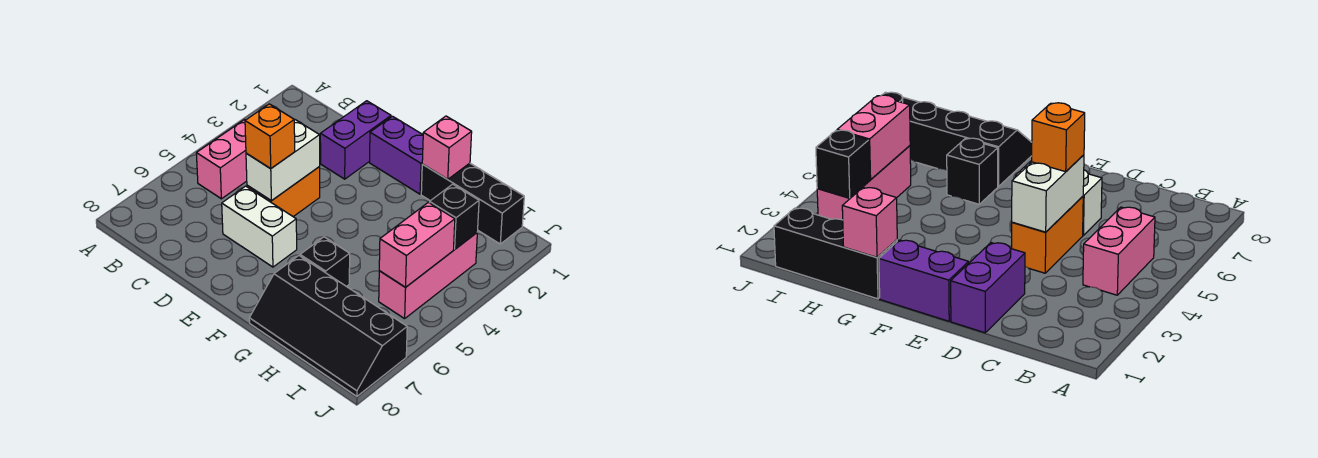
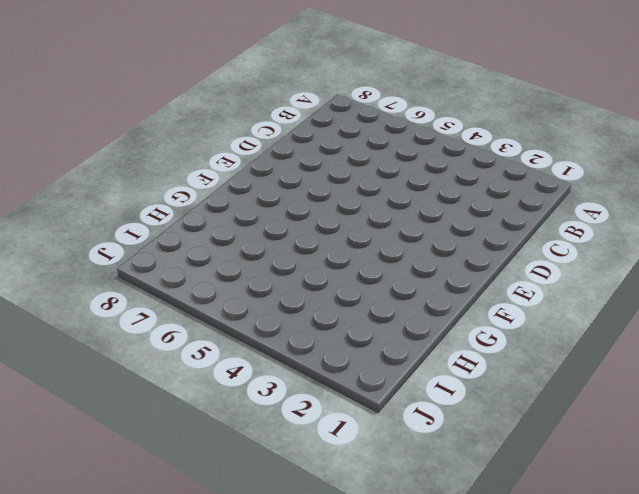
none -> pink 1x2 brick [196,120,247,199]
none -> purple 1x2 brick [320,101,391,179]
none -> orange 1x2 brick [247,167,320,217]

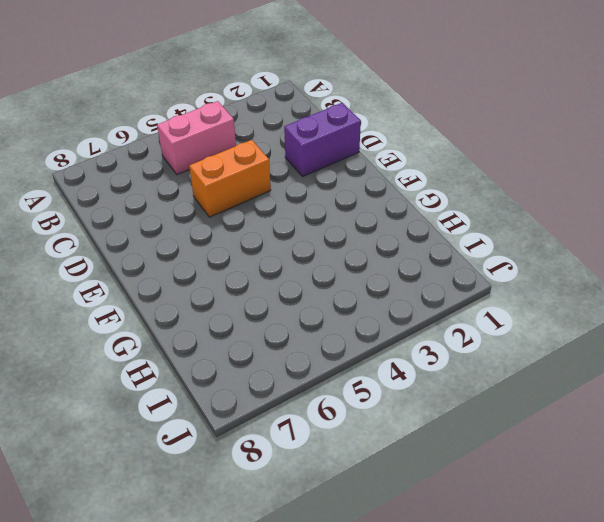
none -> white 1x2 brick [222,186,297,267]
none -> purple 1x2 brick [370,116,423,194]
none -> black 1x3 brick [421,163,524,244]

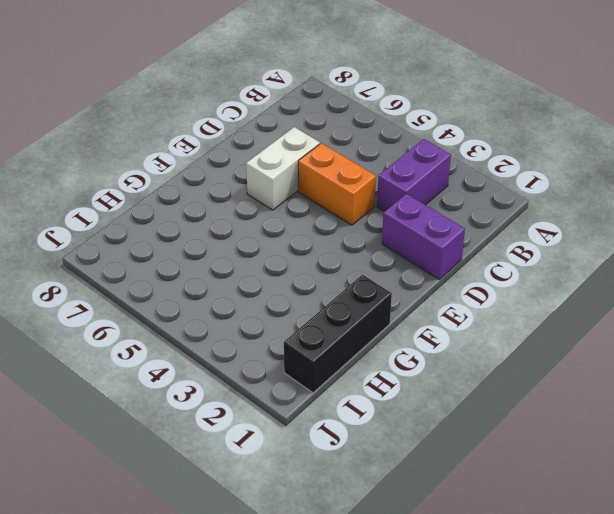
purple 1x2 brick [377,139,451,211] -> purple 1x2 brick moved to [370,116,423,194]
none -> pink 1x2 brick [196,120,247,199]
none -> black 1x1 brick [300,237,350,287]
none -> black 2x4 slope [249,256,407,396]

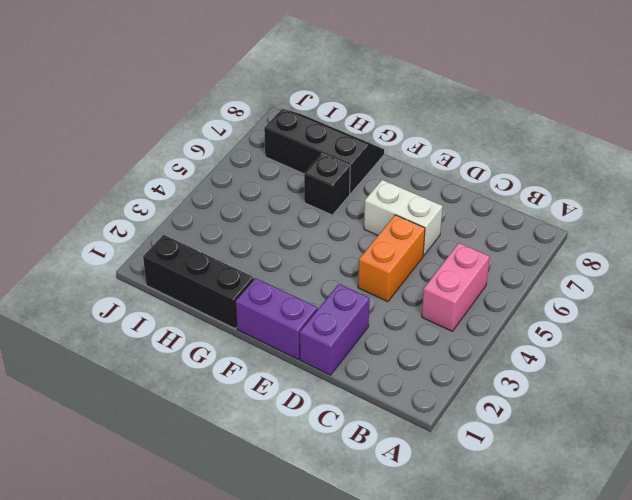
black 2x3 slope [264,109,384,194] -> black 2x4 slope [249,256,407,396]
none -> pink 1x3 brick [379,233,477,319]
none -> white 1x2 brick [246,119,320,201]
none -> pink 1x1 brick [422,116,472,179]

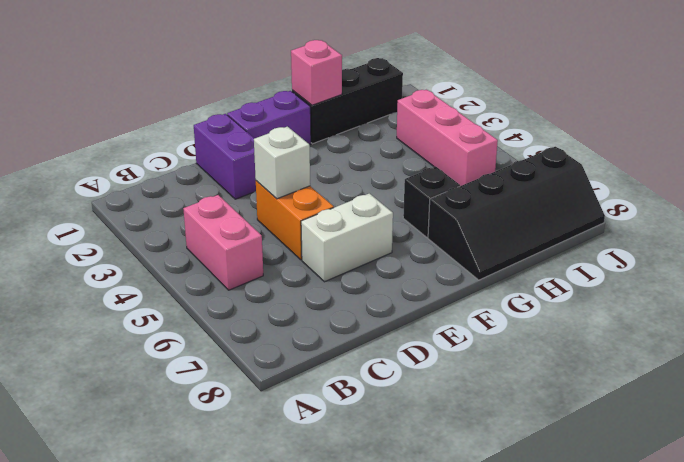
white 1x1 brick [254,127,310,199] -> white 1x2 brick [246,119,320,201]
none -> black 1x1 brick [430,184,479,249]
none -> pink 1x2 brick [379,202,455,287]
none -> orange 1x1 brick [245,104,295,169]

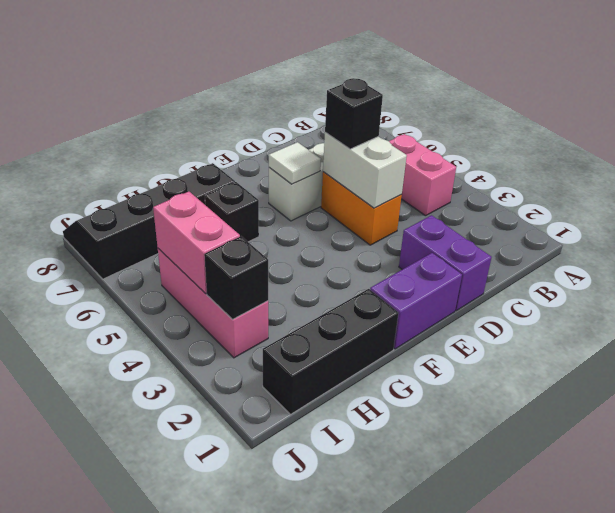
black 1x1 brick [325,78,383,149] -> orange 1x1 brick [245,104,295,169]
white 1x1 tile [269,142,321,184] -> none
none -> pink 1x1 brick [422,116,472,179]

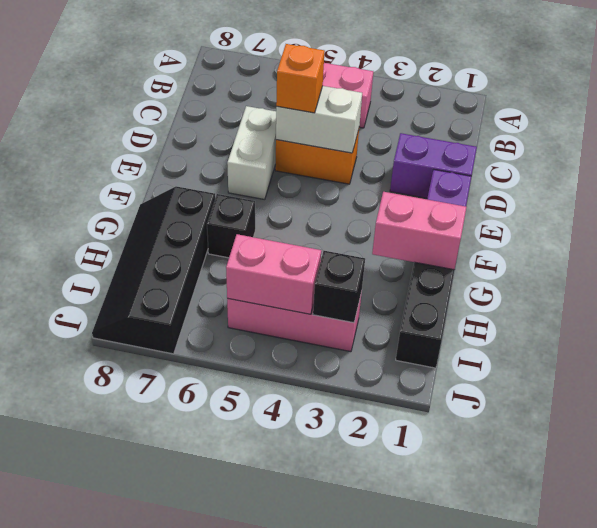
pink 1x2 brick [372,192,466,270] -> pink 1x1 brick [422,116,472,179]

